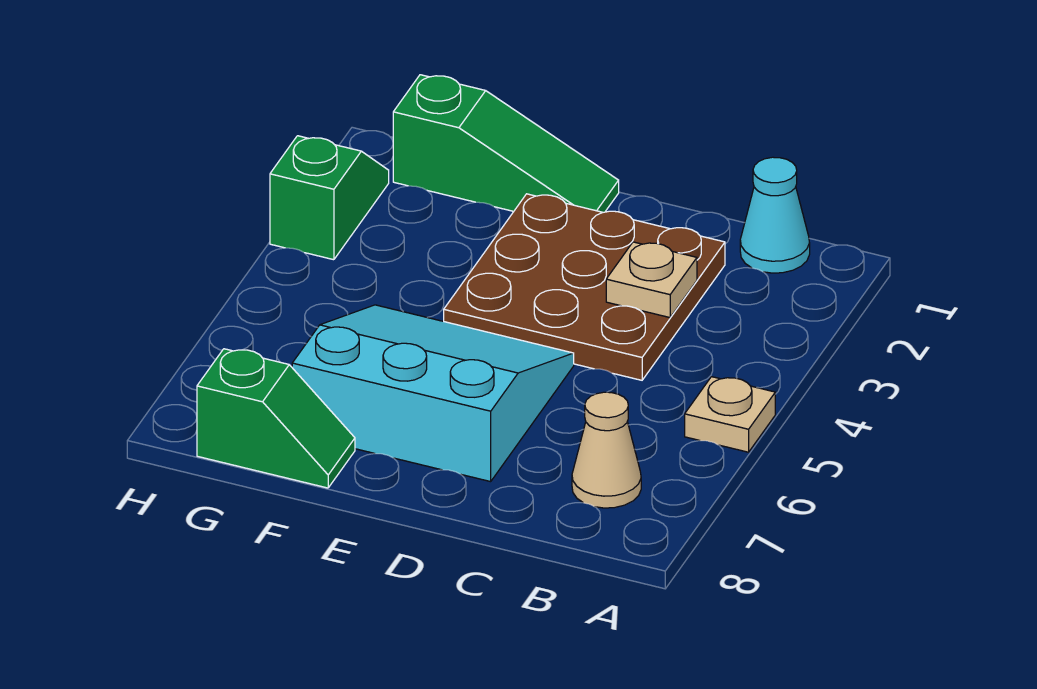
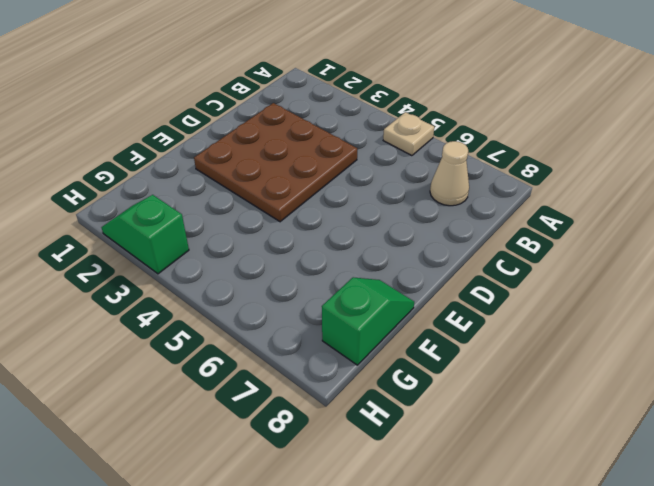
none -> cyan 1x1 cone [740,157,810,273]
none -> cyan 3x3 slope [292,305,574,482]

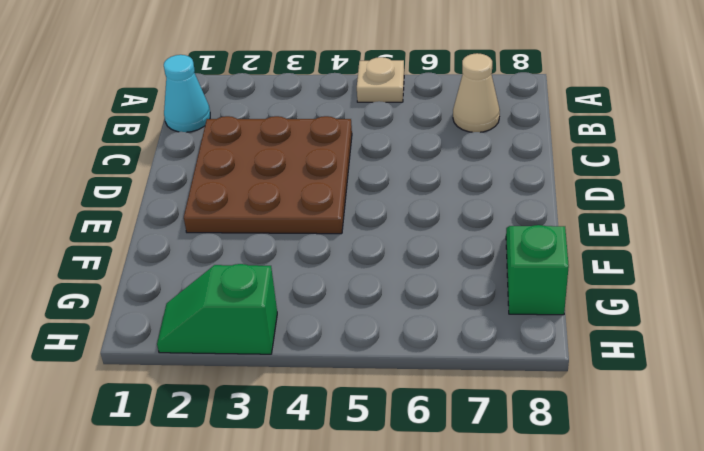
none -> cyan 3x3 slope [292,305,574,482]
none -> green 1x3 slope [393,75,619,212]

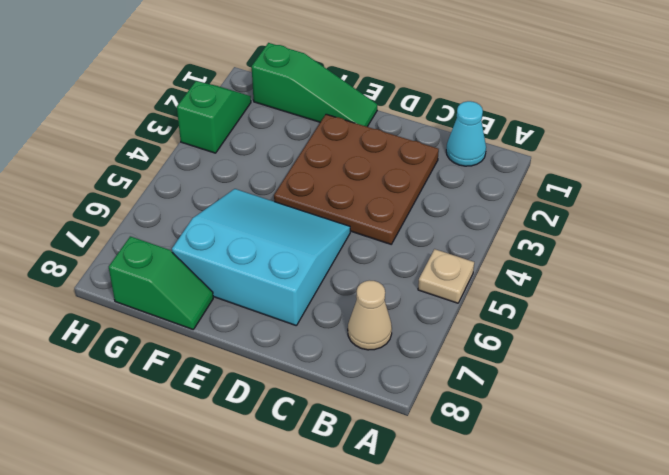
none -> tan 1x1 plate [606,242,697,318]

